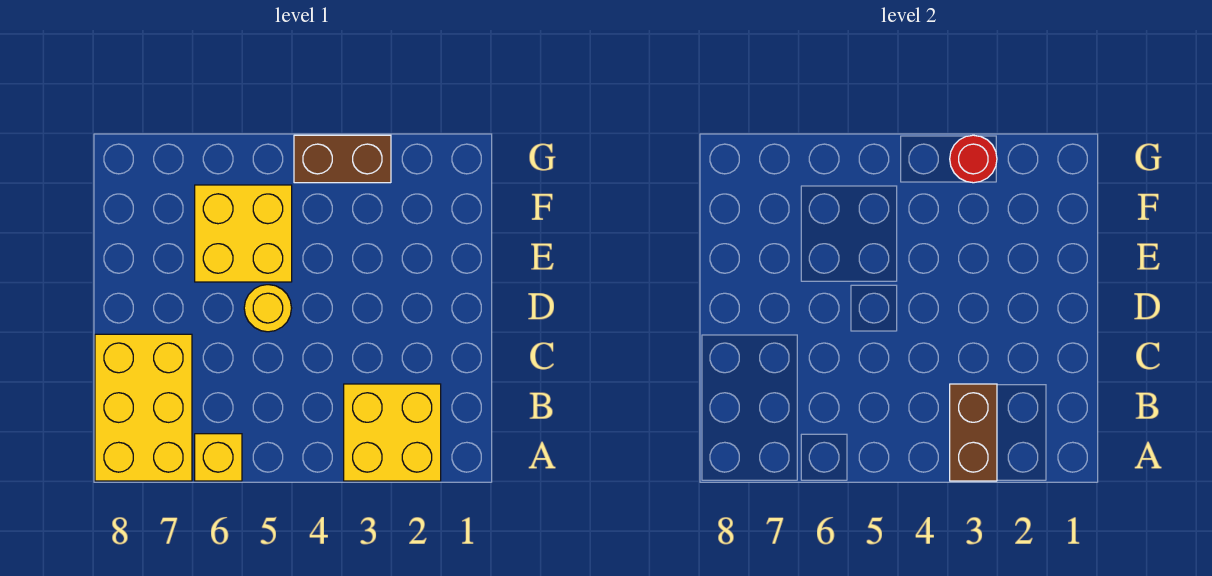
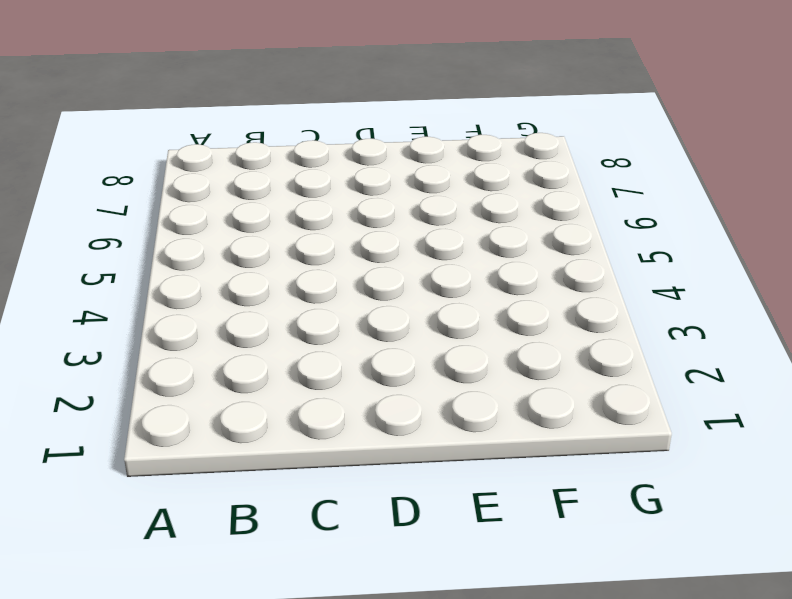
none -> yellow 2x2 brick [344,384,441,481]
none -> yellow 1x1 brick [195,434,242,481]

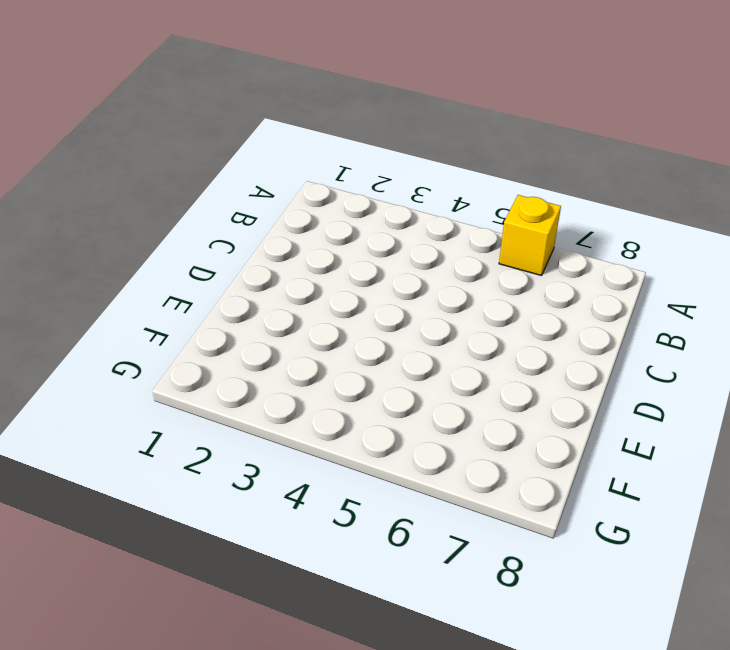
none -> yellow 2x2 brick [344,384,441,481]
none -> yellow 2x3 brick [95,334,192,481]

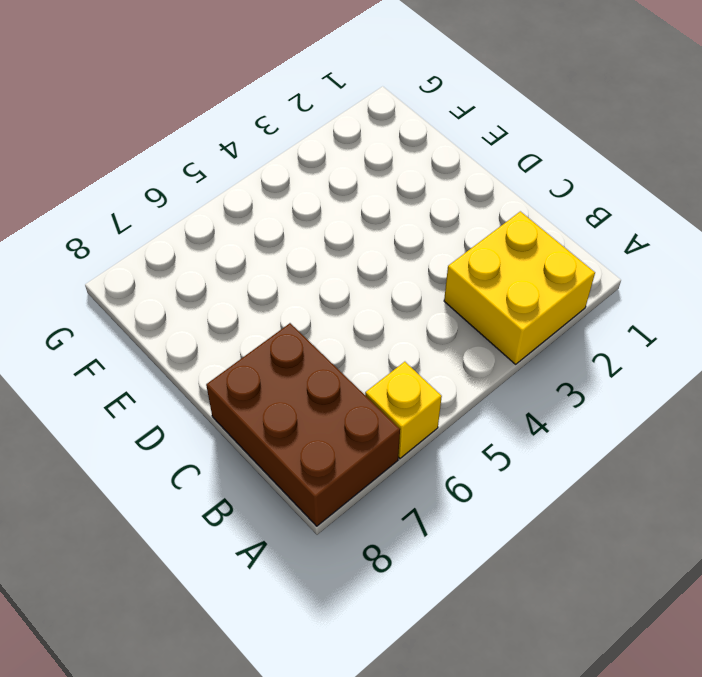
brown 2x3 brick [206,323,400,526] -> yellow 2x3 brick [95,334,192,481]
none -> yellow 1x1 round brick [244,285,292,332]
none -> yellow 2x2 brick [195,185,292,282]

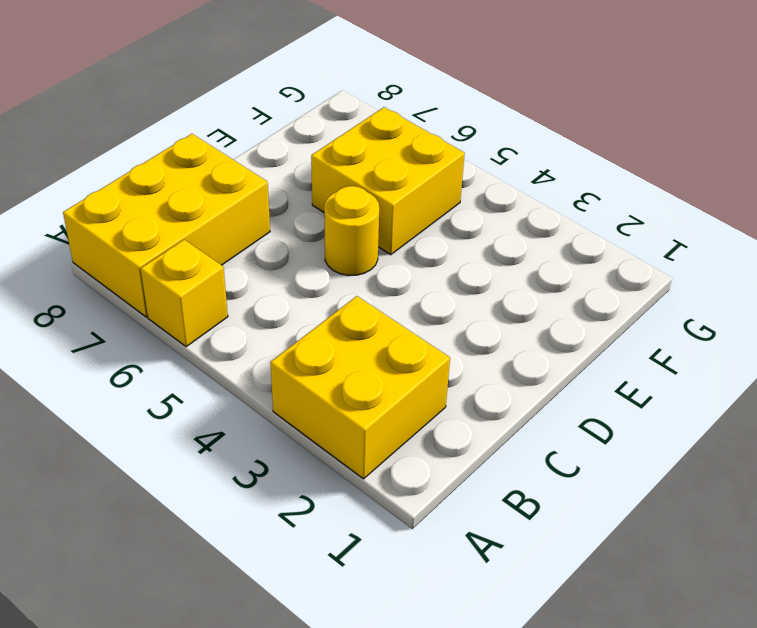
none -> brown 1x2 brick [294,135,391,183]
none -> brown 1x2 brick [950,384,997,481]

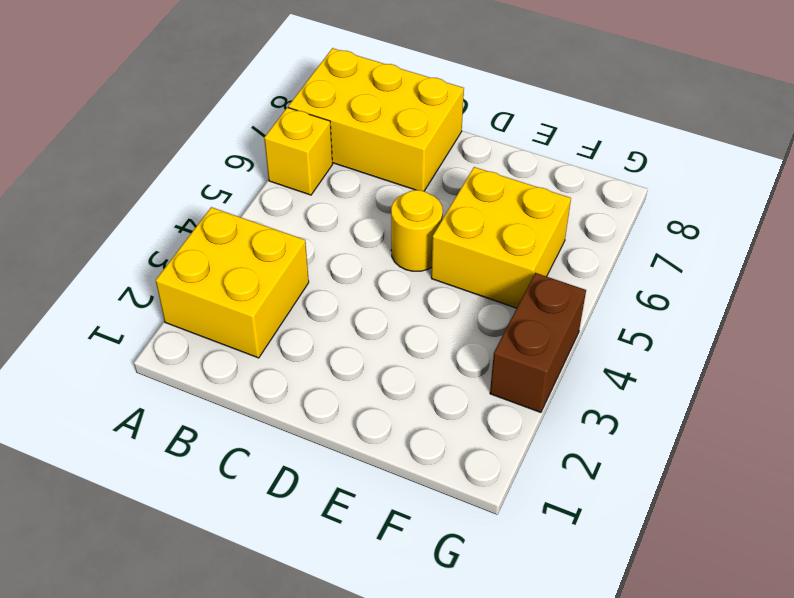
none -> brown 1x2 brick [950,384,997,481]
none -> red 1x1 round brick [950,135,997,183]

